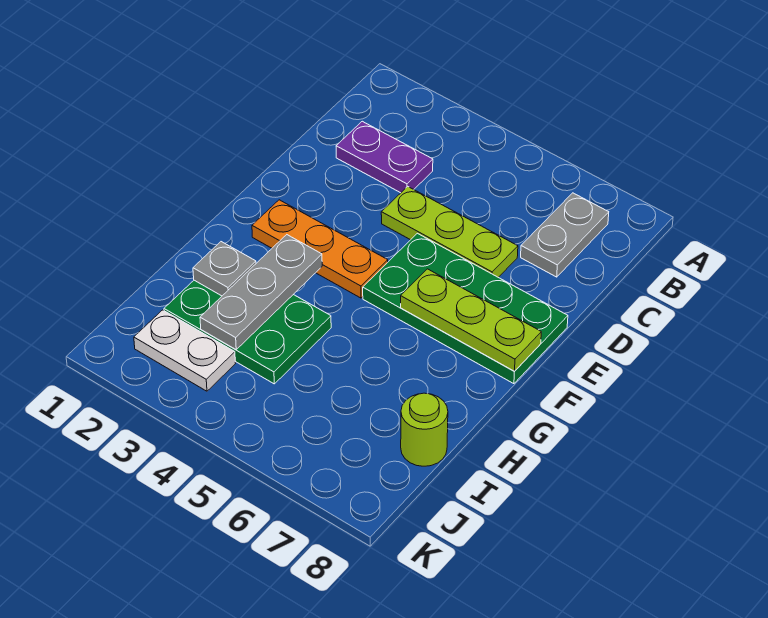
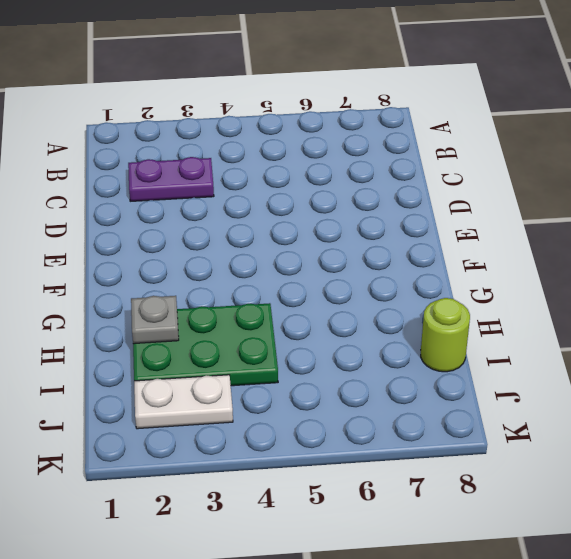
none -> grey 1x2 plate [521,193,609,277]
none -> lime 1x3 plate [381,186,518,277]

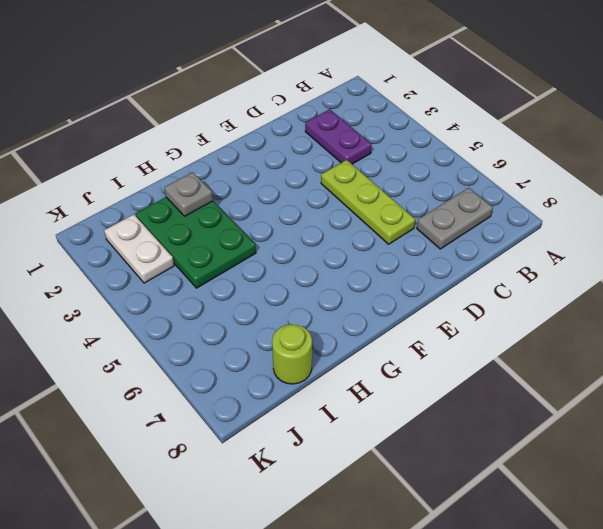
none -> green 2x4 plate [363,233,568,384]
none -> orange 1x3 plate [252,200,388,298]

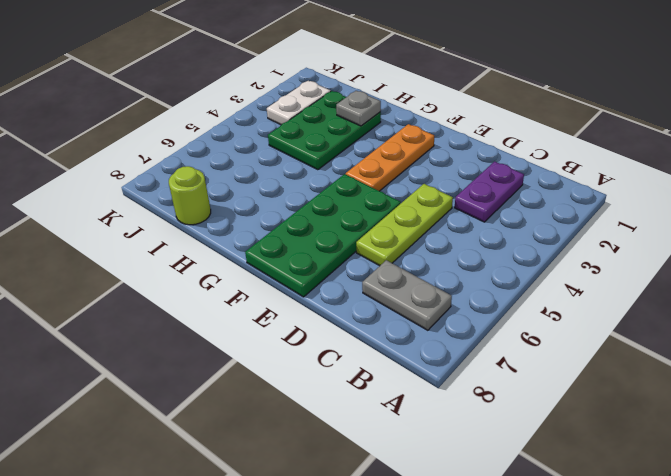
none -> lime 1x3 plate [401,269,541,371]
none -> grey 1x3 plate [200,235,322,350]

